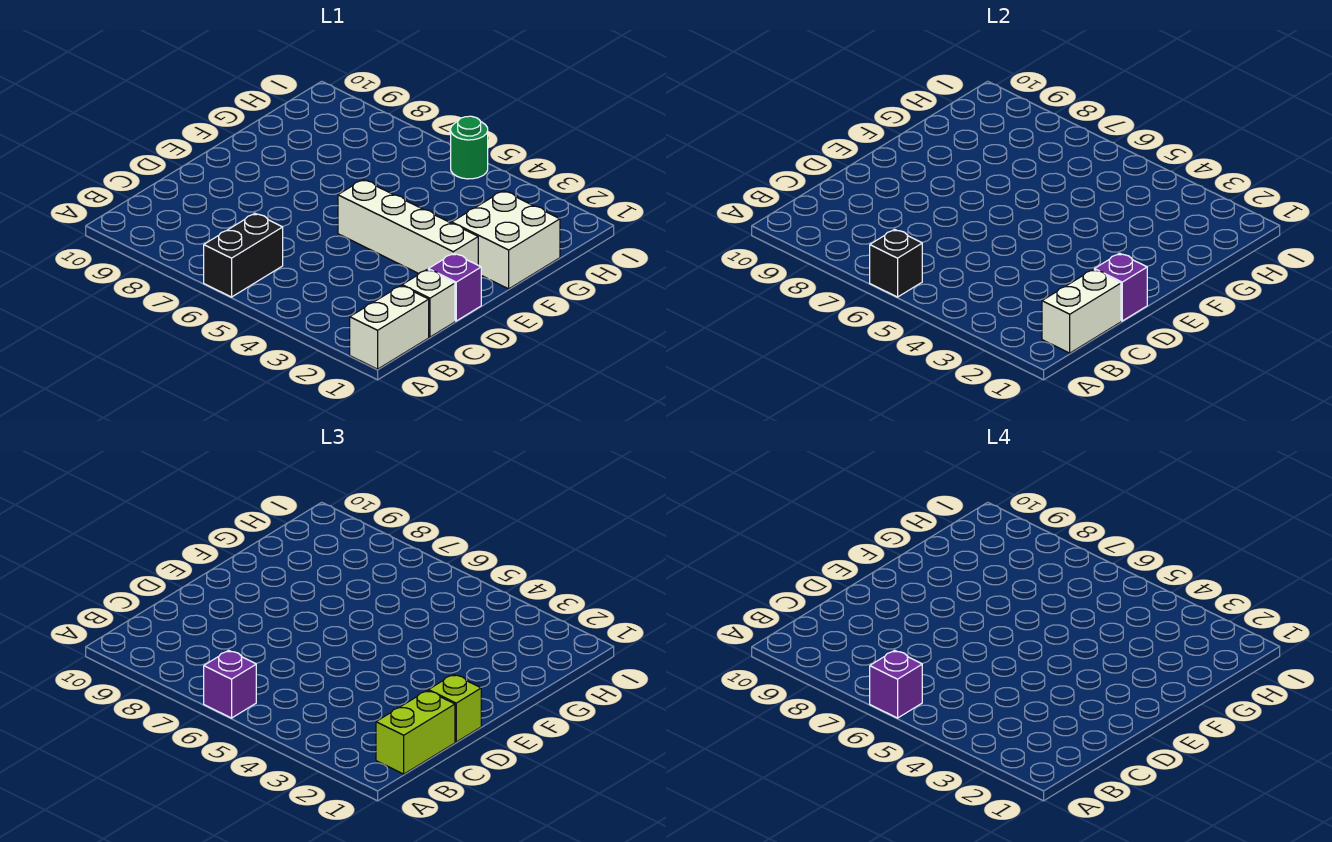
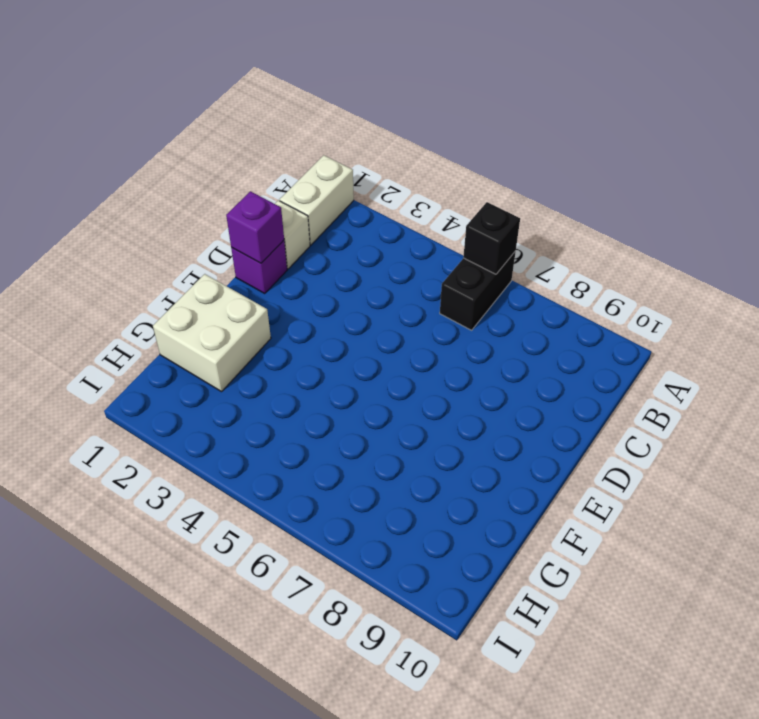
none -> white 1x4 brick [338,180,478,274]
none -> green 1x1 round brick [451,116,488,179]
none -> white 1x2 brick [1042,269,1121,353]

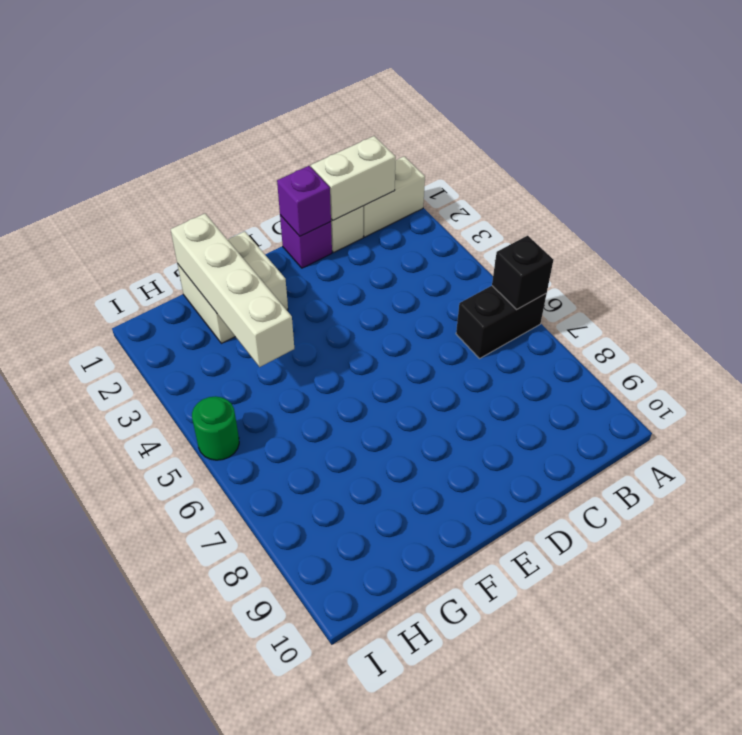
white 1x4 brick [171,214,294,367] -> white 1x4 brick moved to [338,180,478,274]
none -> purple 1x1 brick [204,650,256,718]
none -> lime 1x2 brick [376,690,455,774]
none -> lime 1x1 brick [428,674,481,742]

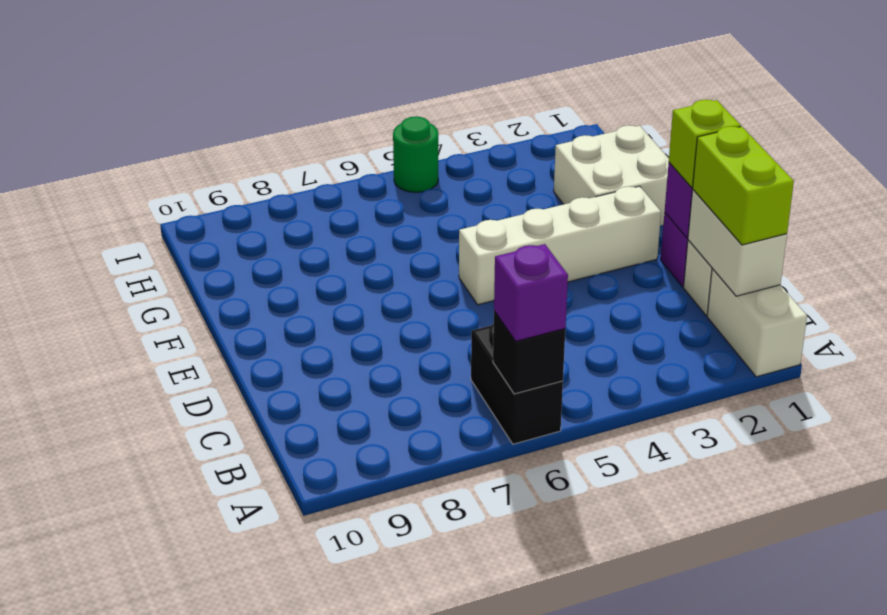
none -> purple 1x1 brick [870,650,922,718]

